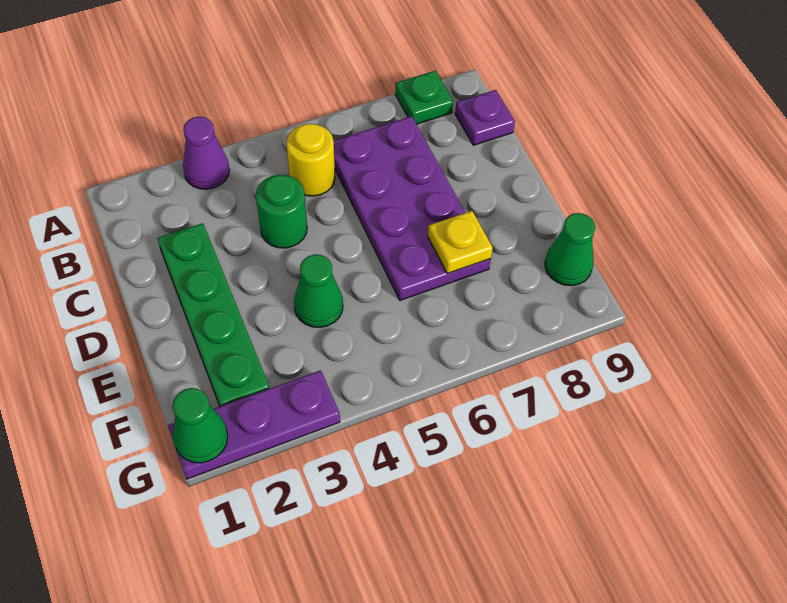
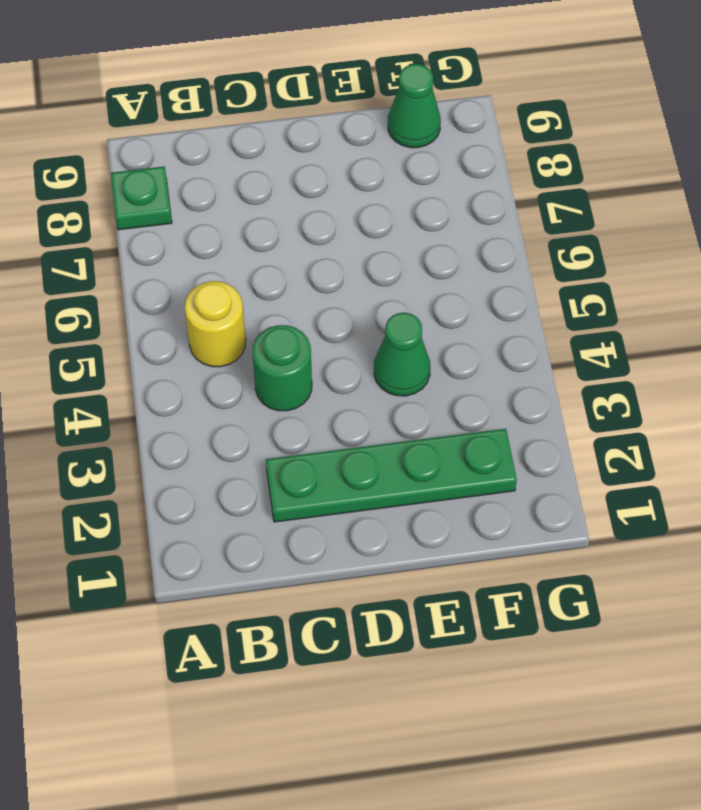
none -> purple 1x1 cone [183,117,230,189]
none -> purple 2x4 plate [334,116,491,300]
none -> purple 1x1 plate [455,90,515,145]

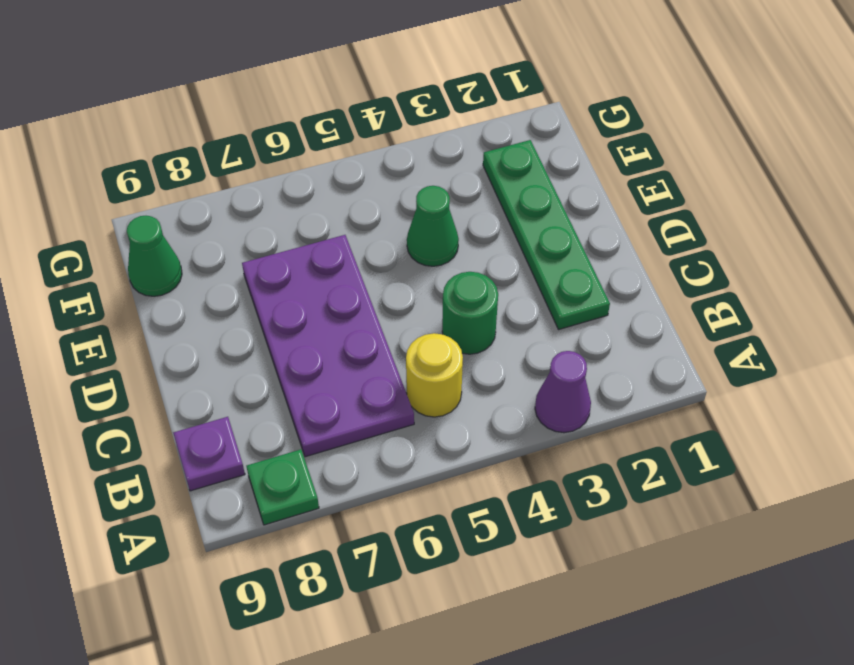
none -> purple 1x3 plate [168,370,340,479]
none -> yellow 1x1 plate [428,211,493,274]
none -> green 1x1 cone [173,388,228,463]

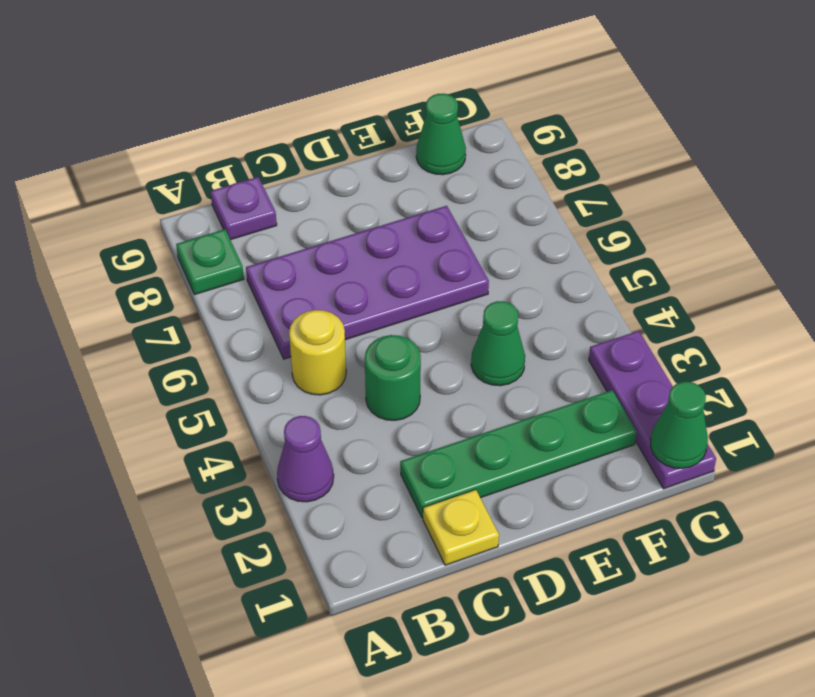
yellow 1x1 plate [423,489,499,565] -> yellow 1x1 plate moved to [428,211,493,274]

